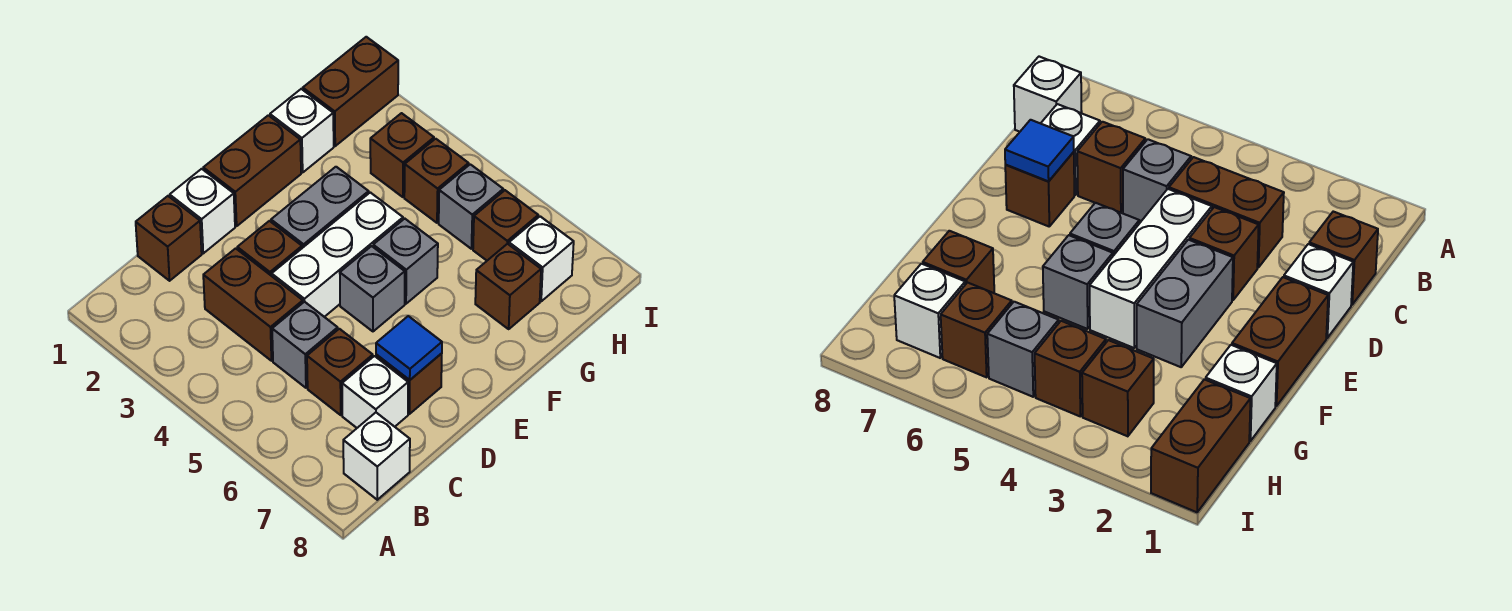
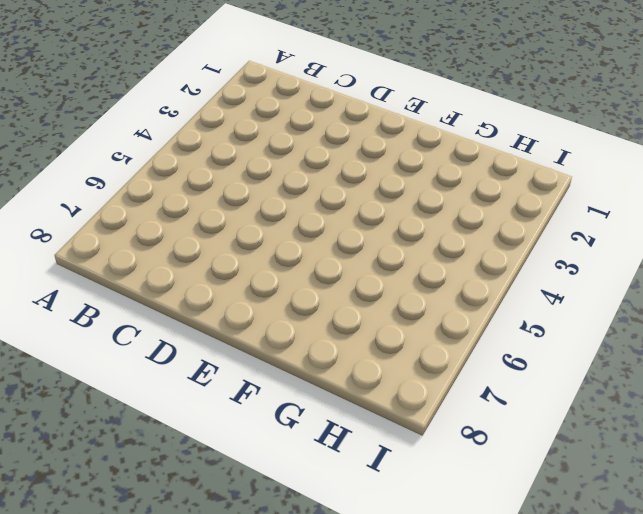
none -> white 1x1 brick [343,413,410,500]
none -> brown 1x1 brick [136,196,202,281]
none -> brown 1x2 brick [203,248,303,361]

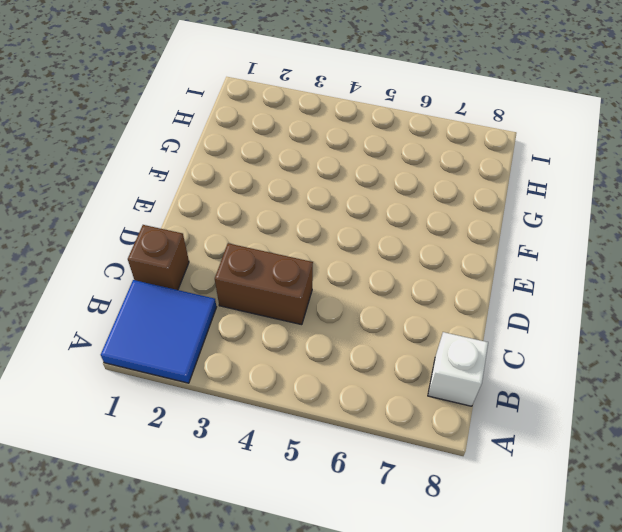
blue 2x2 tile [101,280,216,383] -> none
none -> grey 1x1 brick [272,302,338,388]
none -> brown 1x1 brick [307,329,373,415]
none -> white 1x1 brick [342,356,408,428]

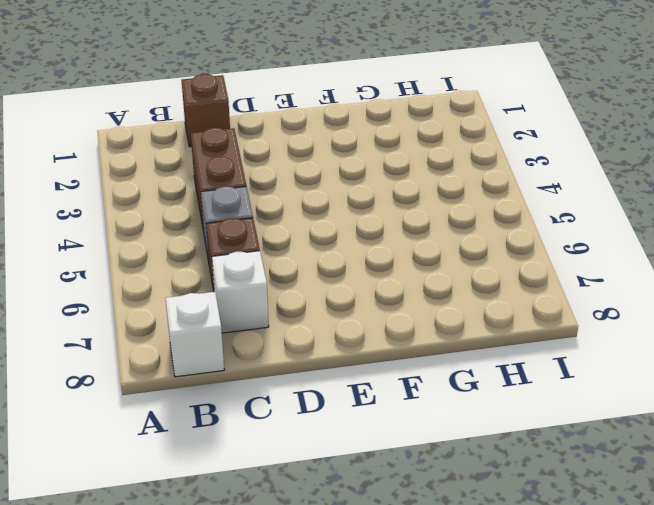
none -> white 1x1 brick [170,169,235,253]
none -> brown 1x1 brick [237,221,302,276]
none -> white 1x3 brick [272,192,403,317]

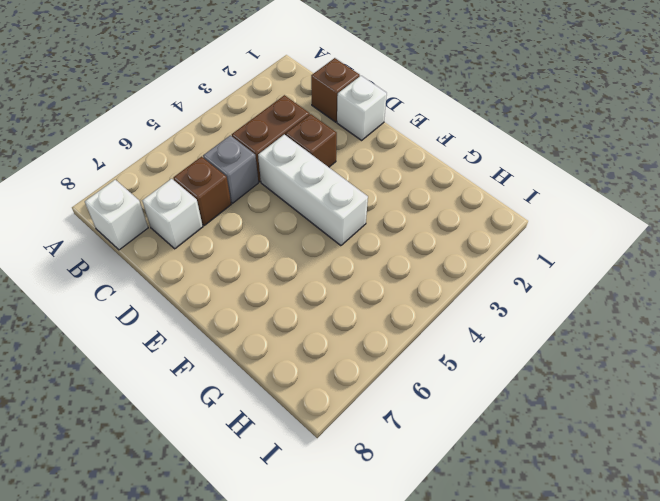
none -> brown 1x1 brick [376,354,442,414]
none -> brown 1x2 brick [203,115,301,226]
none -> grey 1x2 brick [271,167,369,248]

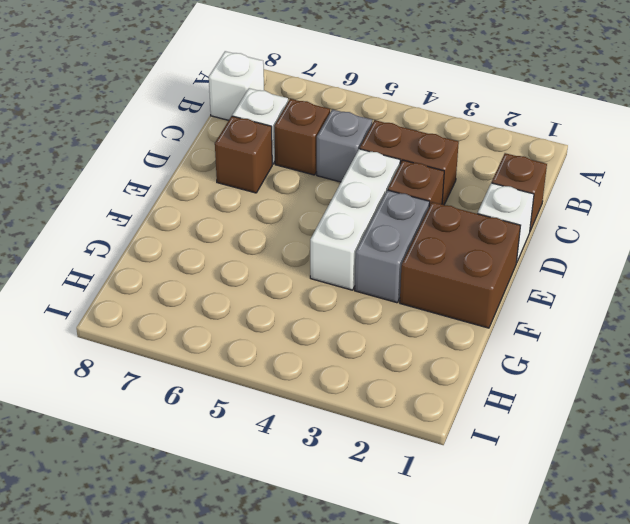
brown 2x2 brick [400,202,521,328] -> brown 1x2 brick [203,115,301,226]
none -> grey 1x1 brick [340,246,405,331]
none -> grey 1x1 brick [373,219,438,304]
none -> white 1x1 brick [270,89,334,172]

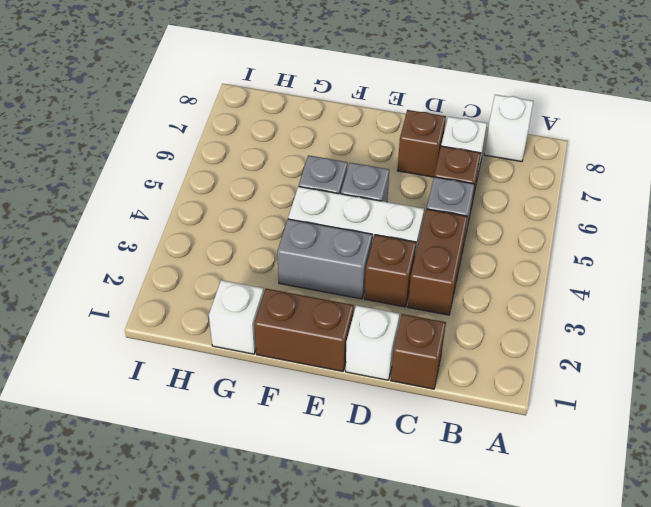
none -> brown 1x1 brick [475,244,541,329]
none -> brown 1x2 brick [303,37,398,146]
none -> brown 1x1 brick [370,113,434,197]

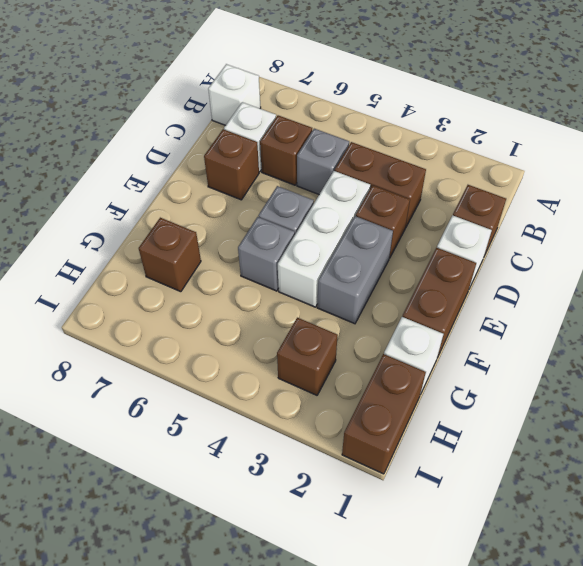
none -> brown 1x1 brick [404,139,469,223]
none -> grey 1x1 brick [439,164,503,249]
none -> brown 1x1 brick [473,190,538,260]

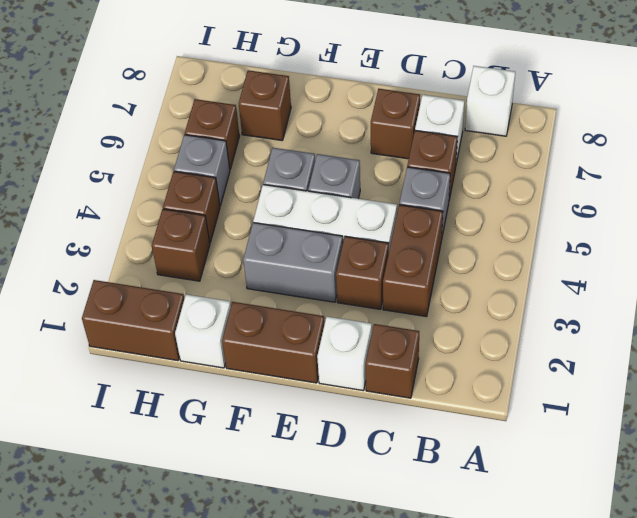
none -> white 1x1 brick [509,216,574,301]
none -> blue 1x1 tile [376,316,442,380]

